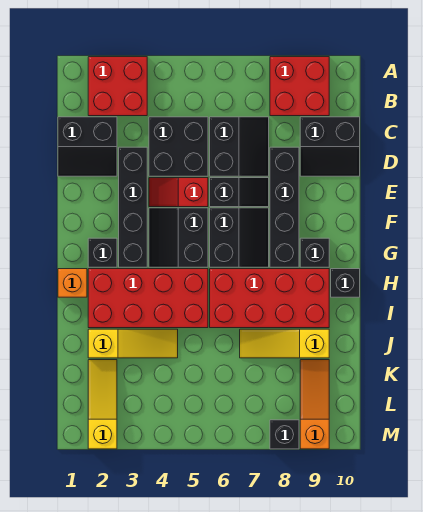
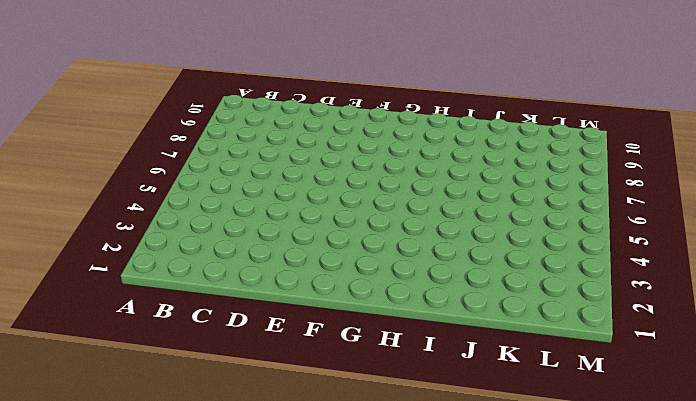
none -> red 2x2 brick [88,57,147,116]
none -> red 2x2 brick [270,57,329,116]
none -> black 2x2 slope [58,117,117,176]

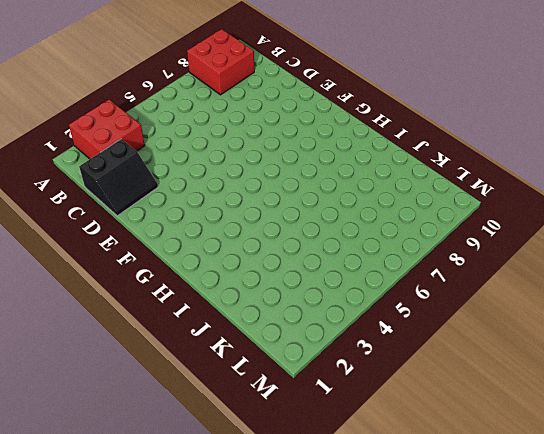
none -> black 2x2 brick [149,117,208,176]
none -> black 2x2 slope [210,117,269,176]
none -> black 2x2 slope [300,117,360,176]

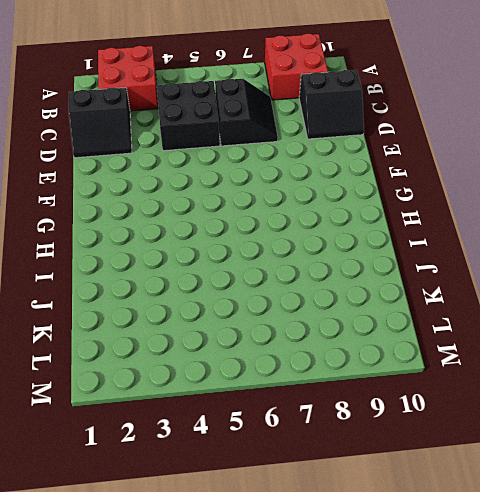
none -> black 1x4 brick [119,147,147,267]
none -> black 1x4 brick [270,147,299,267]
none -> red 1x2 slope [149,178,208,207]

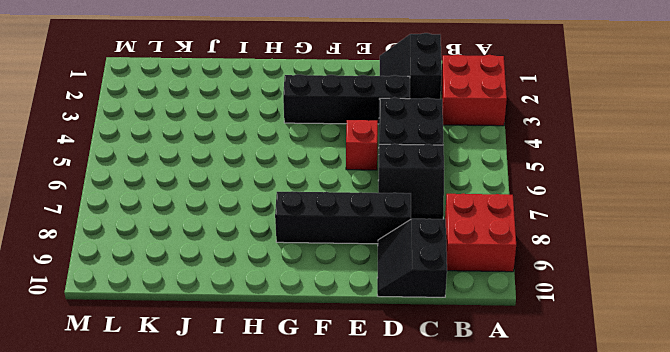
none -> black 1x2 slope [210,178,269,207]
none -> black 2x2 slope [149,208,208,267]
none -> black 2x2 slope [210,208,269,267]

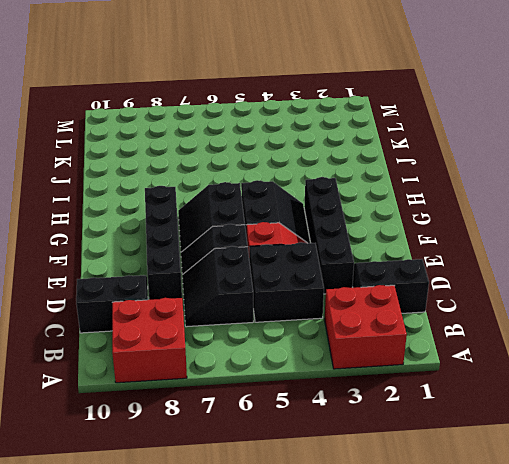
none -> black 1x1 brick [88,238,117,267]
none -> black 1x1 brick [300,238,329,267]
none -> orange 1x1 brick [58,269,87,297]

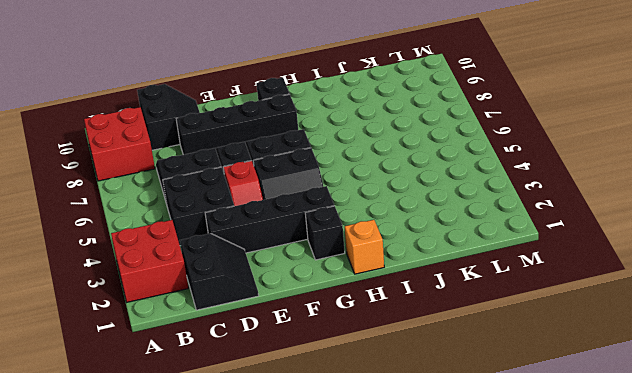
none -> red 2x4 brick [88,269,208,328]
none -> red 2x4 brick [210,269,329,328]
none -> black 1x1 brick [331,269,360,297]

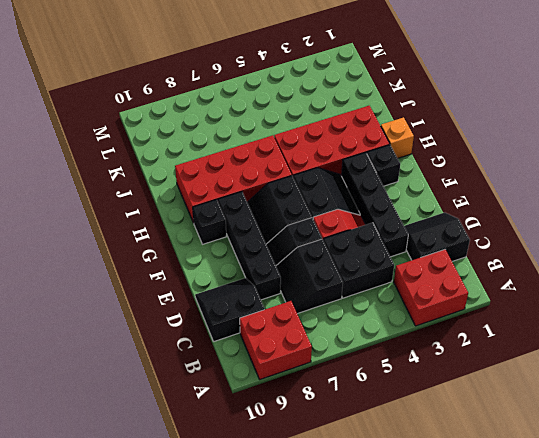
none -> black 1x1 brick [331,269,360,297]
none -> yellow 1x3 slope [88,329,178,358]
none -> yellow 1x3 slope [240,329,329,358]

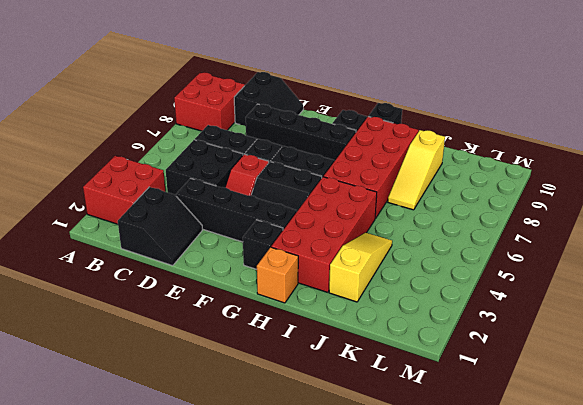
none -> yellow 1x3 slope [88,360,117,449]
none -> orange 1x3 slope [300,360,329,449]
none -> black 1x1 brick [270,420,299,449]

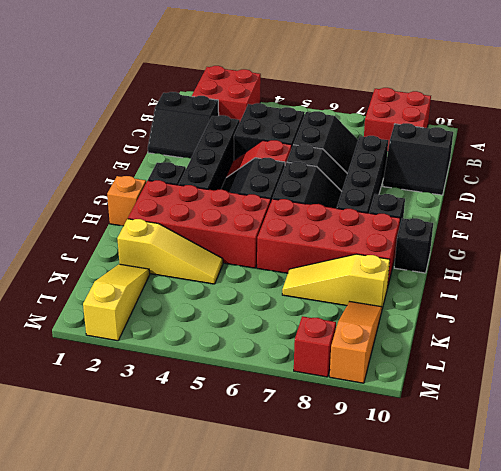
red 1x1 brick [294,316,336,377] -> black 1x1 brick [270,420,299,449]

